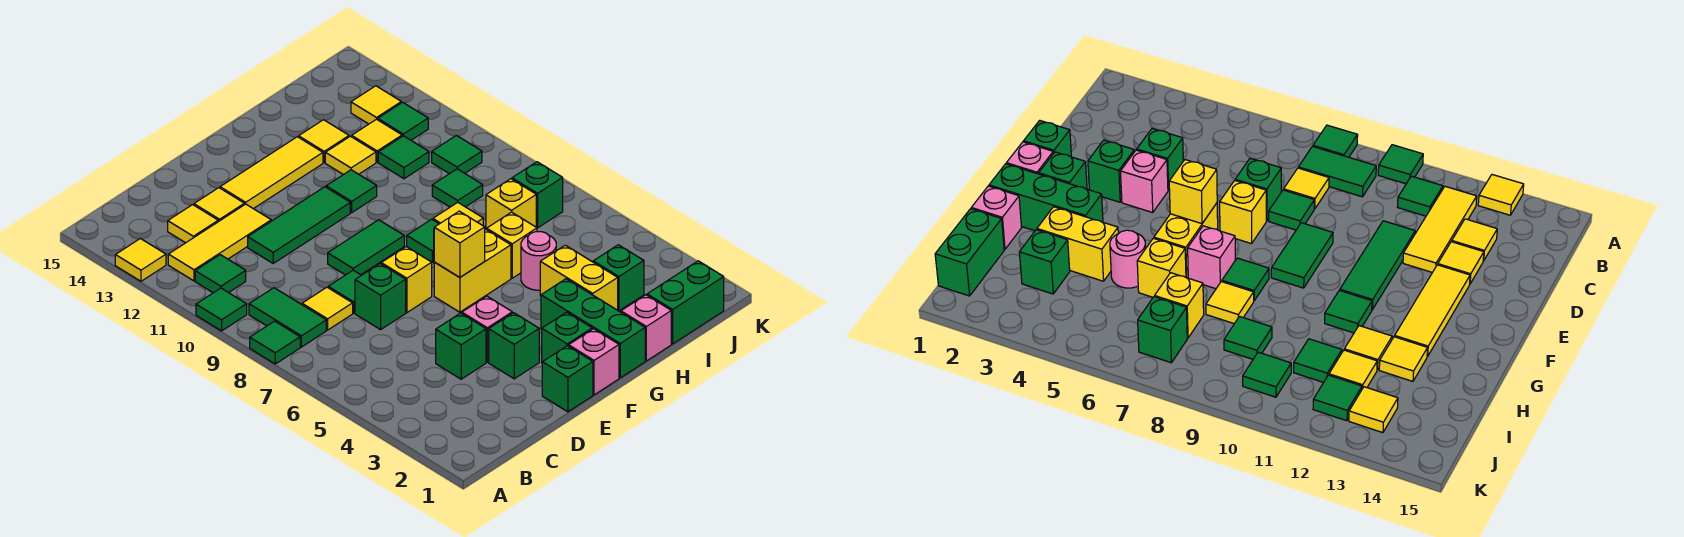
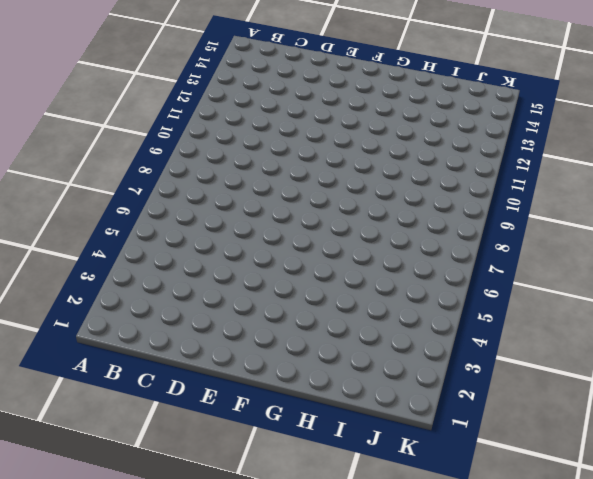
none -> green 1x1 tile [250,321,300,364]
none -> green 1x1 tile [196,288,247,331]
none -> yellow 1x1 tile [115,239,166,281]
none -> green 1x2 tile [249,288,326,347]

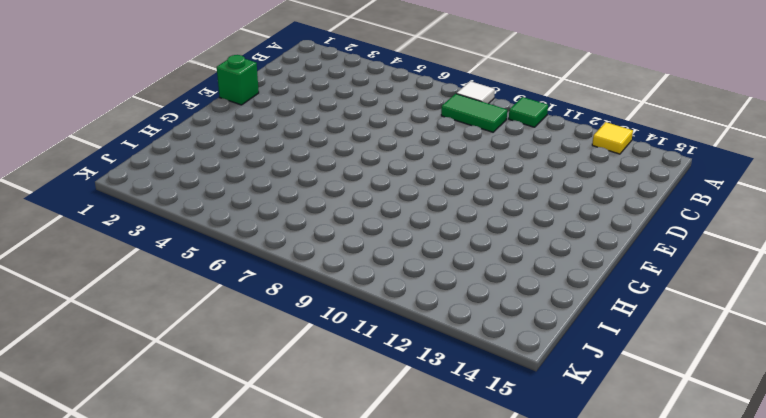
white 1x1 tile [456,81,495,104] -> green 1x1 tile [250,321,300,364]
none -> green 1x1 tile [195,255,246,293]
none -> yellow 1x3 tile [168,204,271,281]
none -> yellow 1x1 tile [302,287,353,330]
none -> yellow 1x1 tile [168,205,218,243]

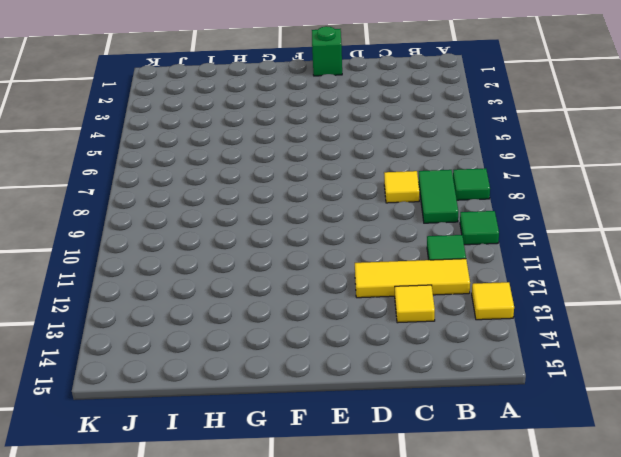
none -> green 1x1 brick [436,313,486,379]
none -> green 1x1 brick [355,264,406,330]
none -> green 1x1 tile [328,270,361,313]
none -> green 1x3 tile [248,187,350,263]

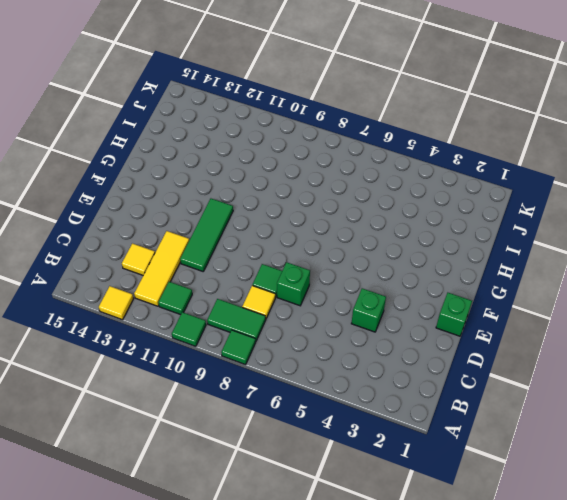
none -> yellow 1x1 tile [194,188,244,222]
none -> green 1x1 brick [489,313,539,379]
none -> pink 1x1 brick [462,296,512,362]
none -> yellow 1x1 brick [381,247,432,313]

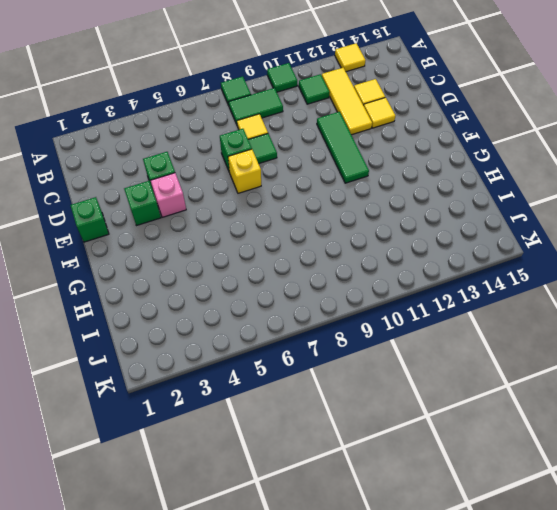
none -> green 1x2 tile [328,220,404,275]
none -> yellow 1x3 tile [220,137,323,209]
none -> pink 1x1 brick [569,329,619,395]
none -> green 1x1 brick [542,312,592,362]

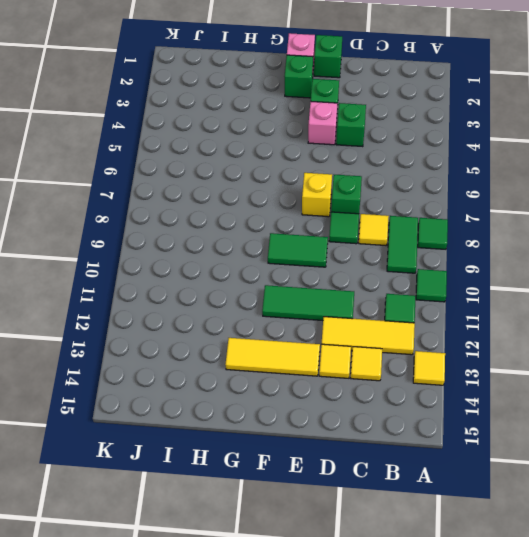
none -> yellow 1x2 brick [434,229,511,312]
none -> green 1x3 brick [541,279,645,378]
none -> pink 1x1 brick [1188,226,1235,289]
none -> green 1x1 tile [407,219,439,262]

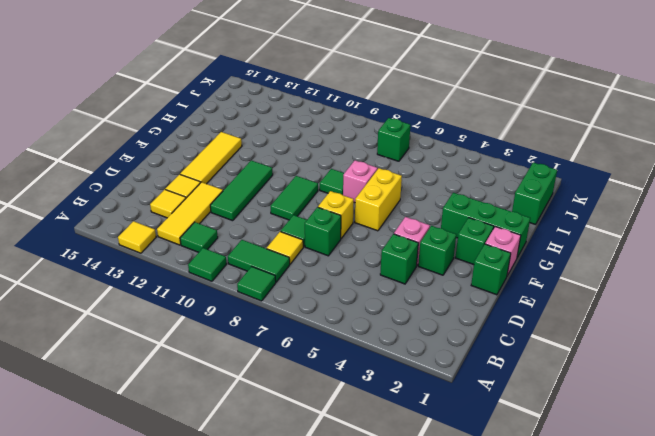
none -> green 1x1 tile [326,170,377,212]
none -> pink 1x1 brick [621,295,671,361]
none -> yellow 1x2 brick [540,245,618,310]
none -> pink 1x1 round brick [521,232,556,290]

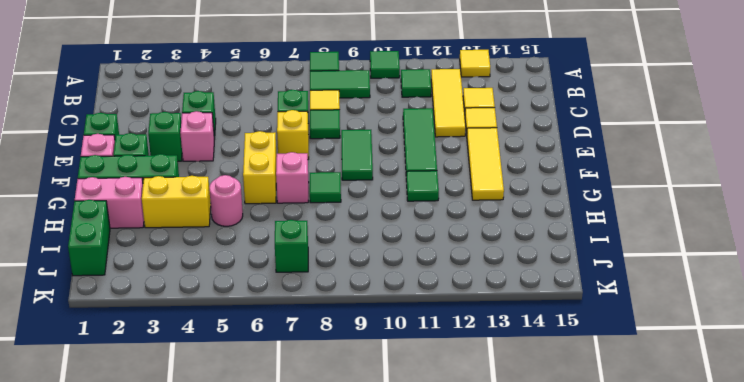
pink 1x2 brick [75,177,144,228] -> pink 1x1 brick [621,295,671,361]
none -> yellow 1x1 brick [487,212,537,278]
none -> yellow 1x1 tile [433,202,483,225]
none -> yellow 1x1 tile [325,136,376,175]
none -> yellow 1x1 tile [299,120,349,162]

